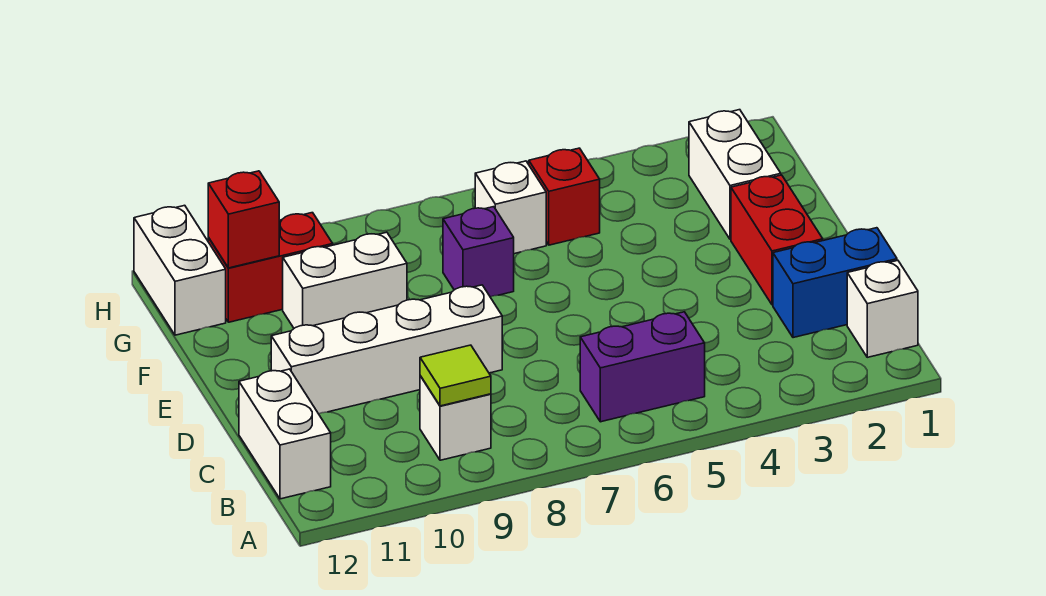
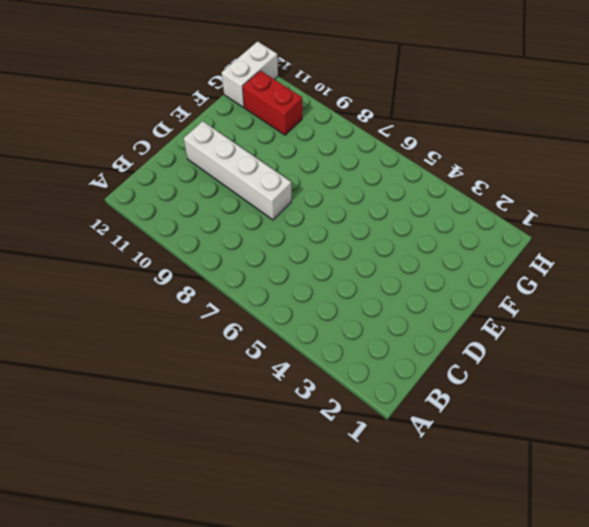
none -> white 1x1 brick [847,260,918,357]
none -> purple 1x2 brick [580,312,705,422]
none -> white 1x1 brick [420,376,491,460]

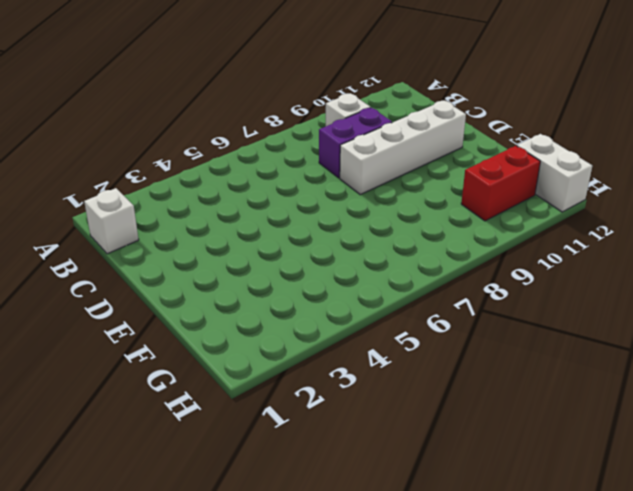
purple 1x2 brick [319,108,392,178] -> purple 1x2 brick moved to [580,312,705,422]
none -> white 1x2 brick [239,369,331,499]
none -> blue 1x2 brick [773,228,897,338]
none -> red 1x2 brick [731,175,823,305]

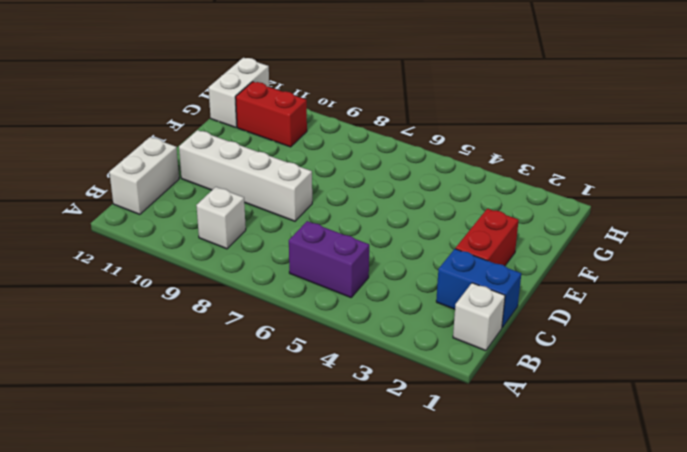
none -> white 1x2 brick [689,110,781,239]
none -> purple 1x1 brick [443,207,514,297]
none -> white 1x2 brick [283,232,407,328]

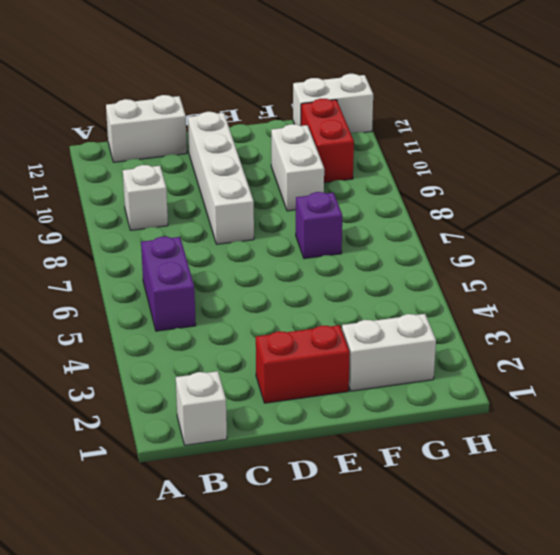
none -> blue 1x2 brick [773,228,897,338]
none -> red 1x1 brick [529,148,600,245]
none -> white 1x1 brick [475,161,546,254]

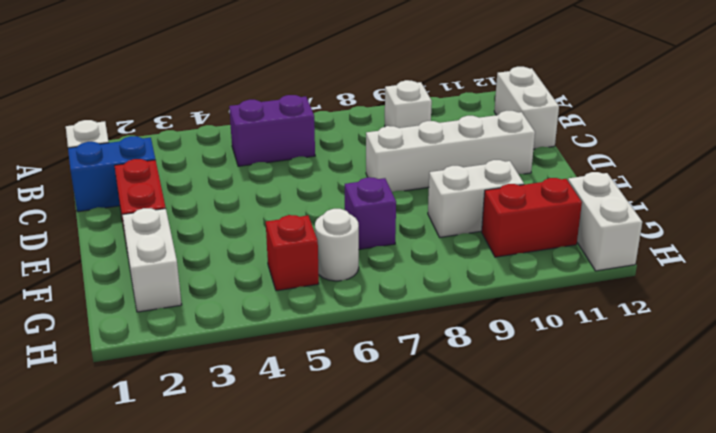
white 1x1 round brick [315,209,359,281] -> white 1x1 brick [475,161,546,254]
none -> lime 1x1 tile [420,345,491,406]
none -> red 1x1 brick [208,171,279,268]

